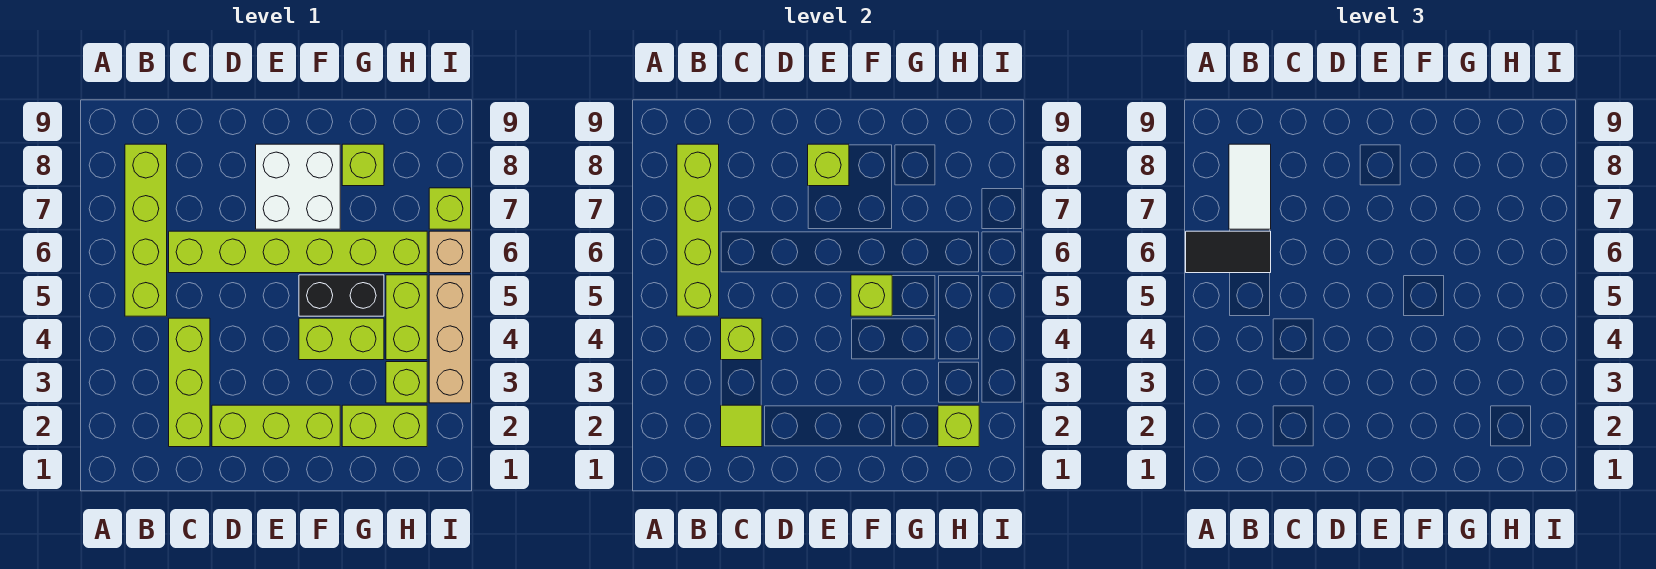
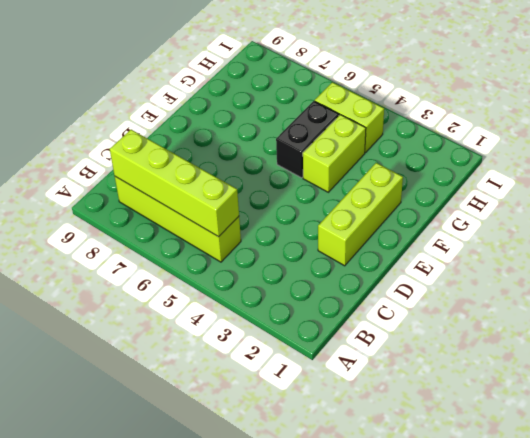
none -> lime 1x3 brick [169,318,210,447]
none -> lime 1x6 brick [169,231,427,273]
none -> white 2x2 brick [256,144,340,229]

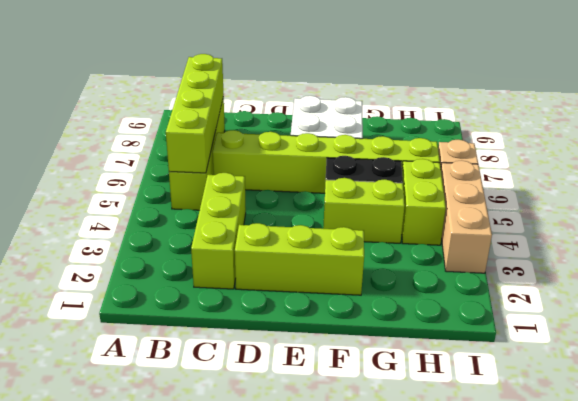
none -> lime 1x2 brick [342,405,427,447]
none -> lime 1x1 brick [342,144,384,186]
none -> lime 1x1 brick [386,362,427,403]

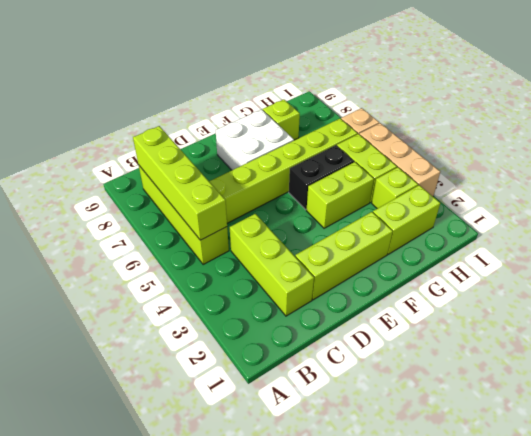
none -> lime 1x1 brick [429,188,471,229]
none -> lime 1x1 tile [721,405,762,447]
none -> lime 1x1 brick [721,318,762,360]

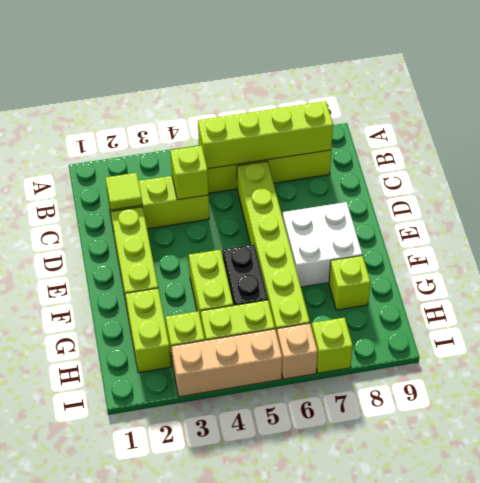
none -> lime 1x1 brick [808,144,849,186]
none -> lime 1x1 brick [851,275,892,316]
none -> lime 1x1 brick [938,405,979,447]

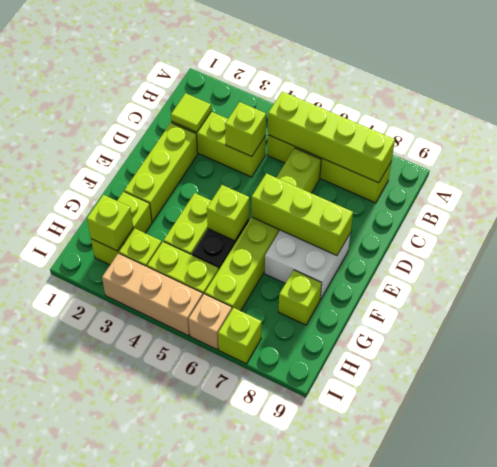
lime 1x3 brick [252,173,353,256] -> lime 1x1 brick [808,144,849,186]
none -> black 1x2 tile [1186,231,1271,273]
none -> white 1x2 tile [1229,144,1271,229]

